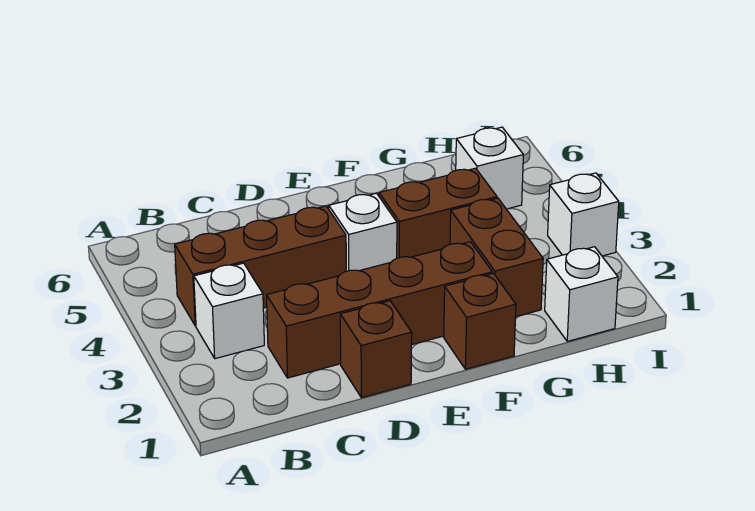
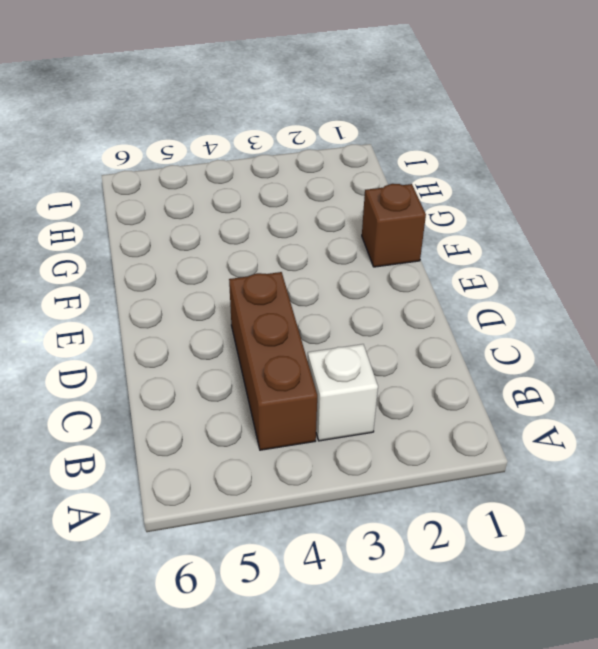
none -> brown 1x4 brick [267,242,492,378]
none -> brown 1x1 brick [340,301,412,398]

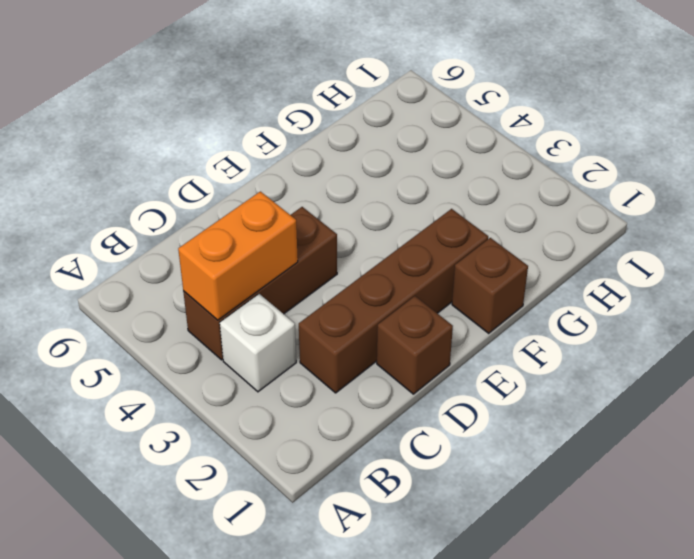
orange 1x2 brick [178,191,298,320] -> none
none -> white 1x1 brick [329,193,397,271]
none -> brown 1x2 brick [379,168,497,258]

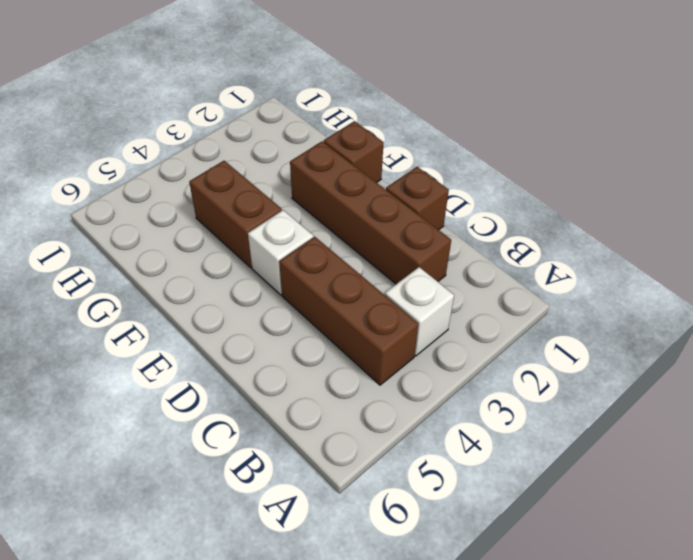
none -> brown 1x2 brick [450,198,543,317]
none -> white 1x1 brick [545,247,618,341]

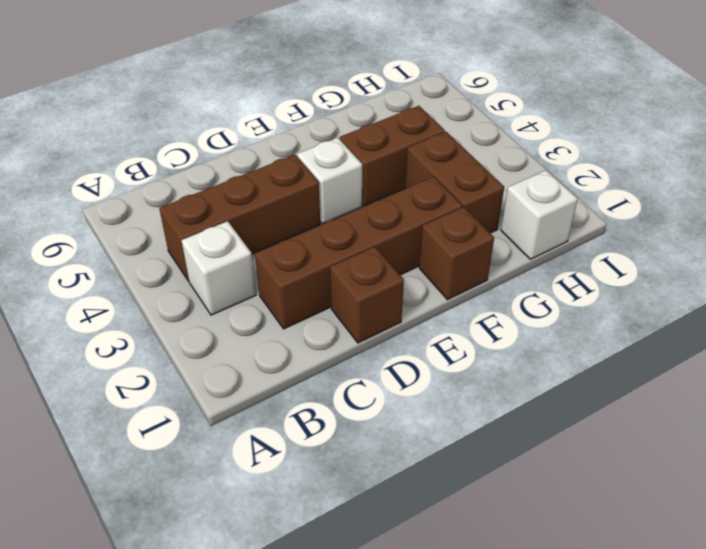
none -> white 1x1 brick [456,127,523,209]
none -> white 1x1 brick [548,173,619,256]

